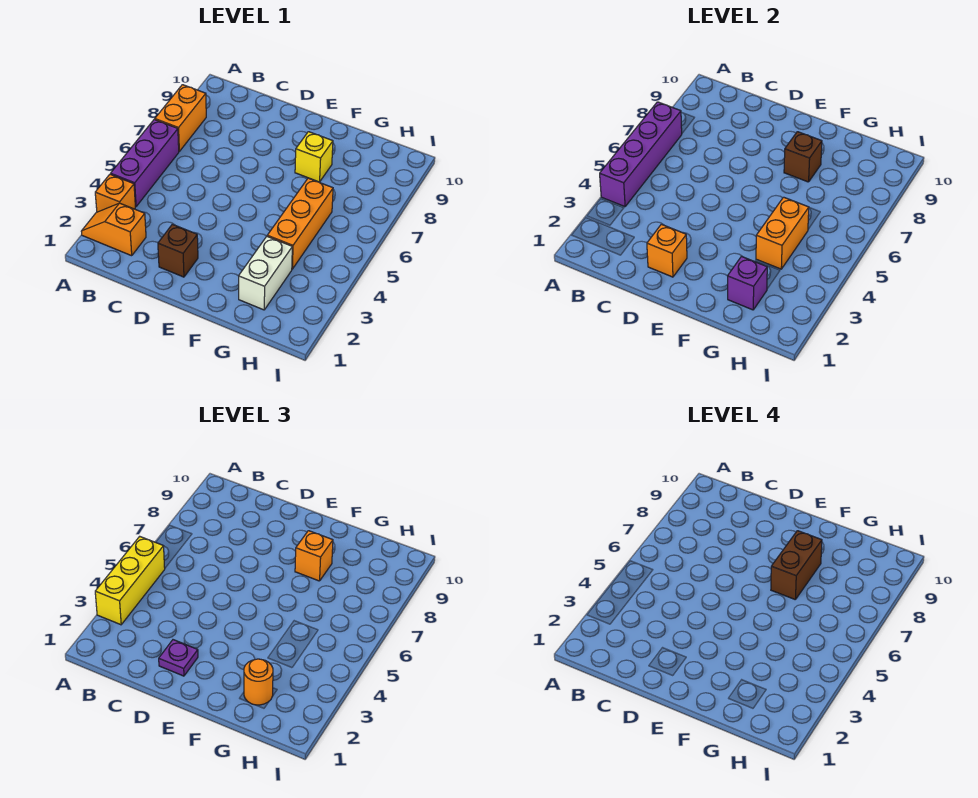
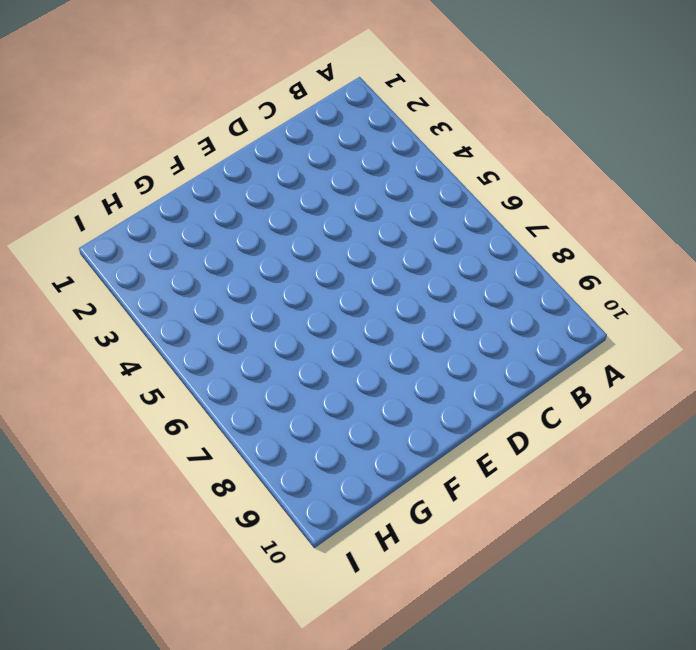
none -> orange 1x2 slope [81,203,146,256]
none -> orange 1x1 brick [95,174,135,212]
none -> purple 1x3 brick [111,119,179,207]

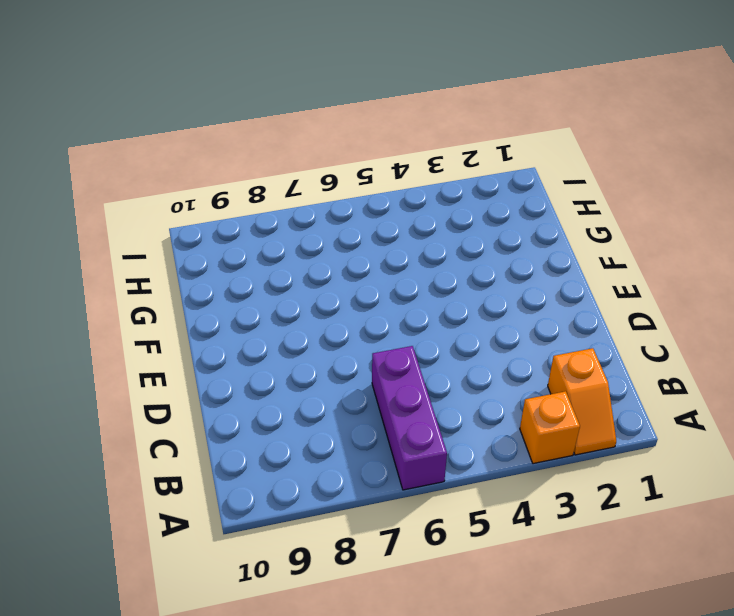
purple 1x3 brick [372,346,447,490] -> purple 1x3 brick turned to [111,119,179,207]
none -> orange 1x2 brick [155,85,206,151]
none -> brown 1x1 brick [158,224,198,277]
none -> yellow 1x1 brick [295,132,333,182]

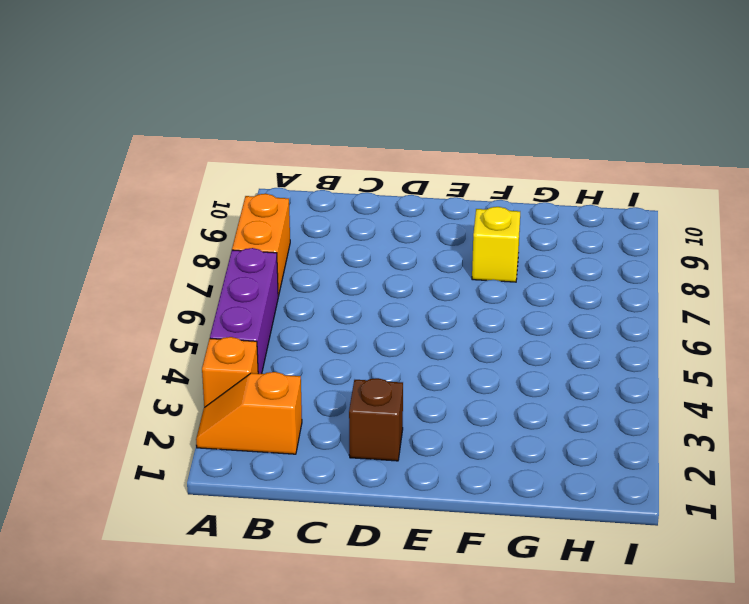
none -> white 1x2 brick [239,236,292,310]
none -> orange 1x3 brick [267,178,333,269]
none -> purple 1x4 brick [600,102,682,207]

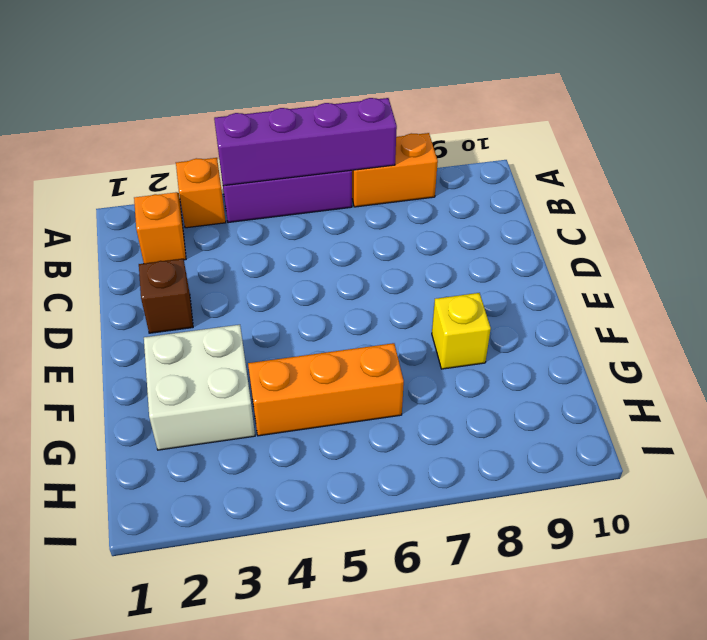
white 2x2 brick [144,325,255,450] -> white 1x2 brick [239,236,292,310]
none -> orange 1x1 brick [647,224,687,277]
none -> brown 1x1 brick [784,132,822,182]
none -> purple 1x1 brick [728,257,767,310]

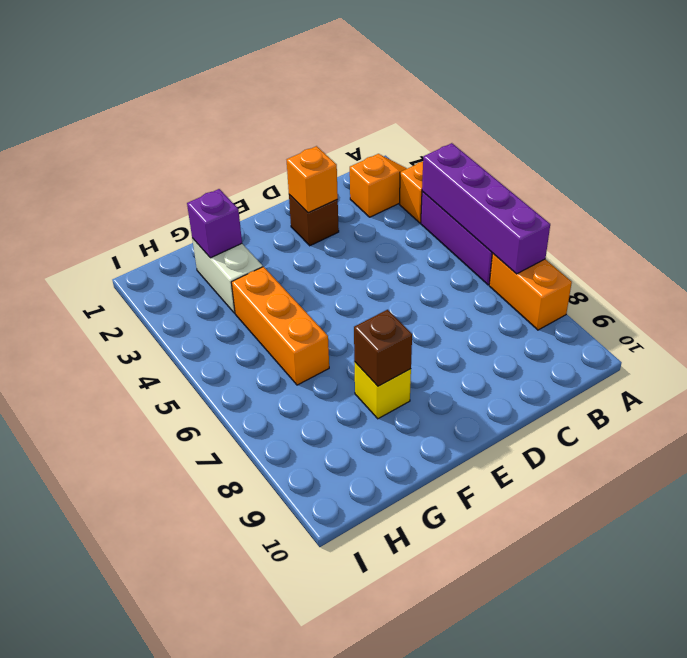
none -> orange 1x2 brick [756,197,809,269]
none -> yellow 1x3 brick [95,536,165,625]
none -> purple 1x1 plate [159,640,198,676]

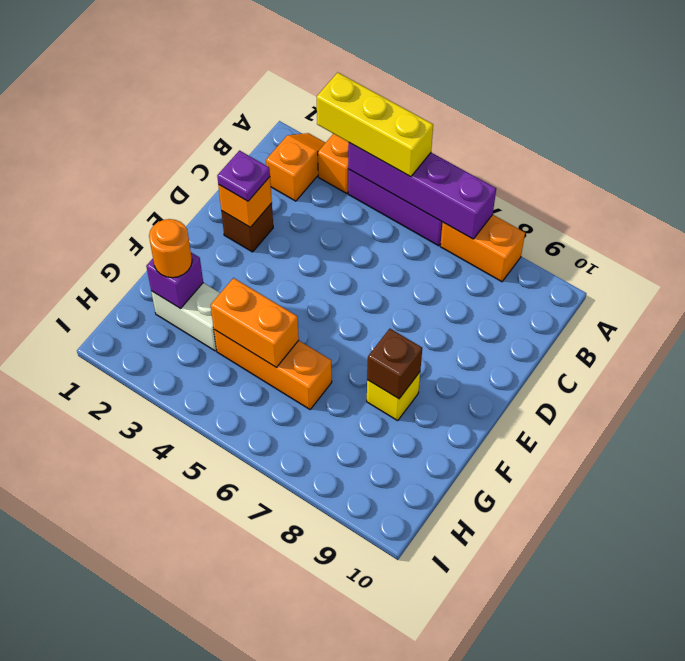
none -> orange 1x1 brick [295,531,333,581]
none -> brown 1x2 brick [771,531,822,599]

